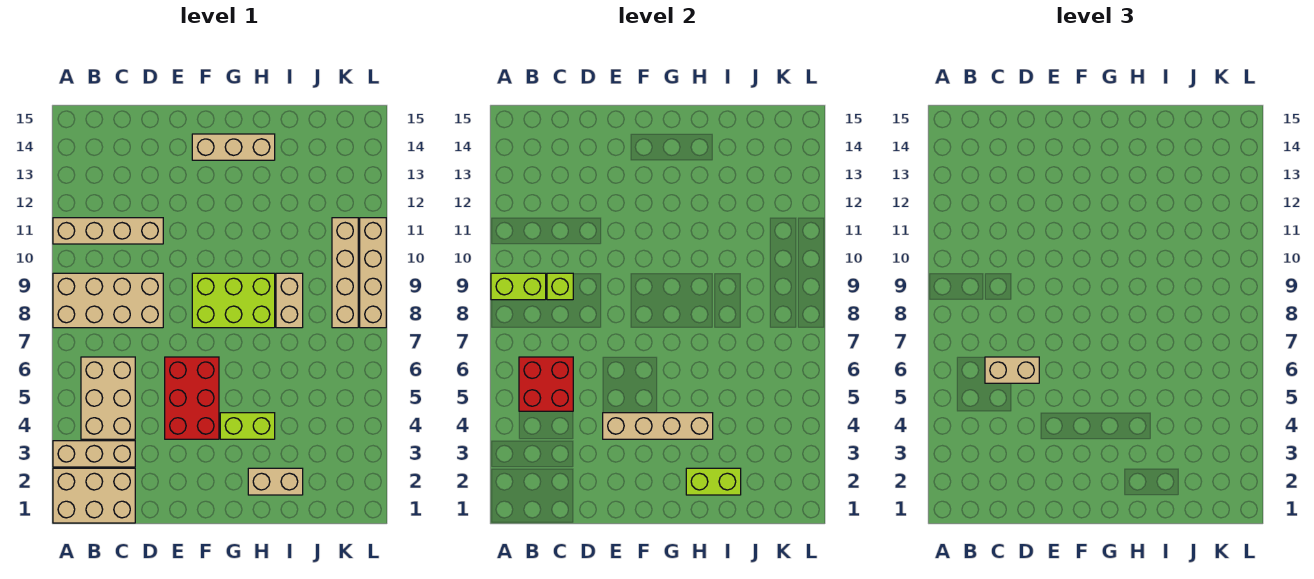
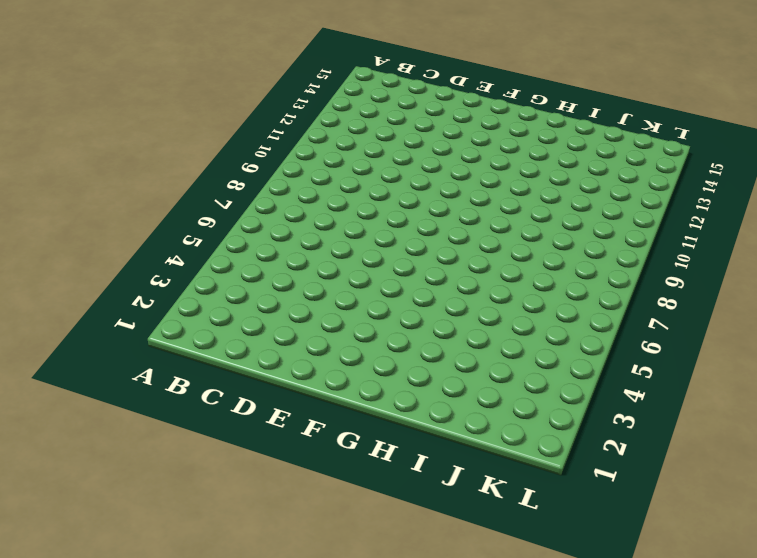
none -> tan 2x3 brick [53,468,135,523]
none -> tan 1x3 brick [53,441,135,467]
none -> tan 2x4 brick [53,273,163,328]

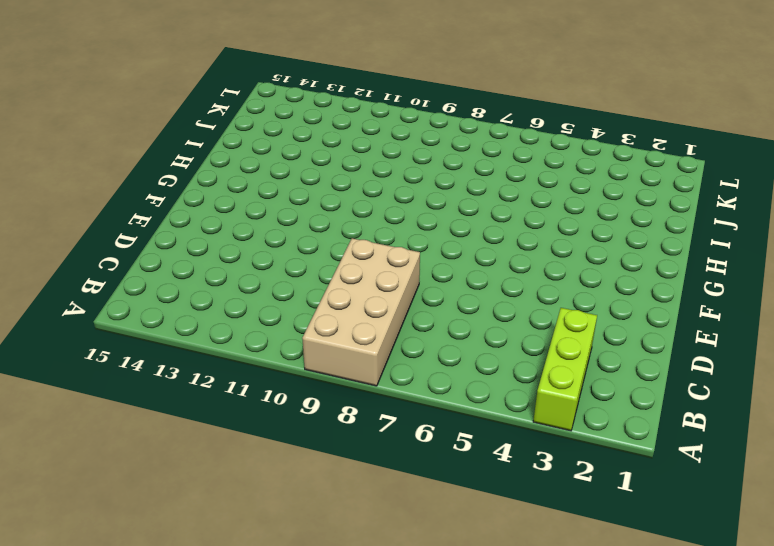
lime 1x3 brick [533,308,597,431] -> tan 1x3 brick [53,441,135,467]
none -> tan 2x3 brick [53,468,135,523]
none -> tan 1x4 brick [53,218,163,244]
none -> tan 2x3 brick [81,357,135,439]

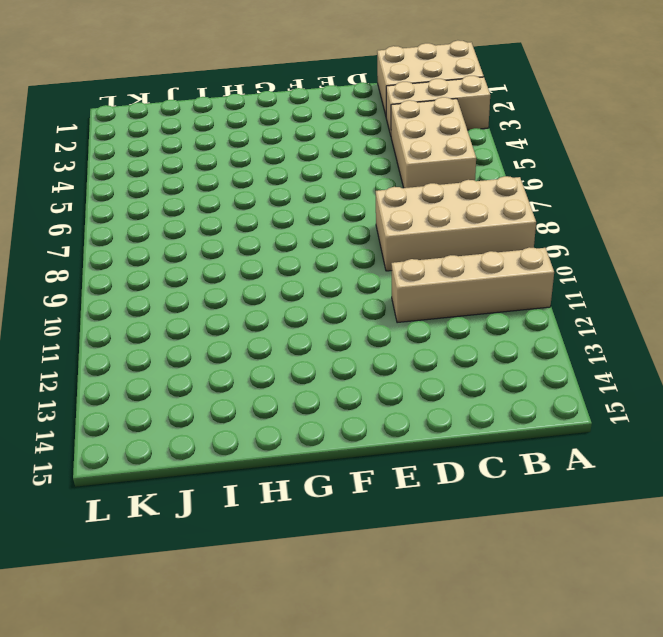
none -> red 2x3 brick [165,357,219,439]
none -> lime 2x3 brick [192,273,275,328]
none -> tan 1x3 brick [192,134,275,160]

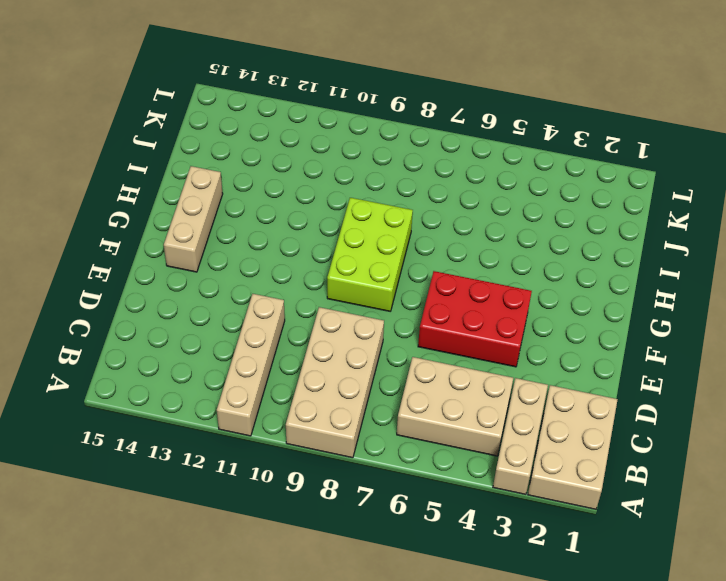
none -> lime 1x2 brick [220,413,275,439]
none -> tan 1x2 brick [248,468,303,495]
none -> tan 1x2 brick [276,273,303,328]

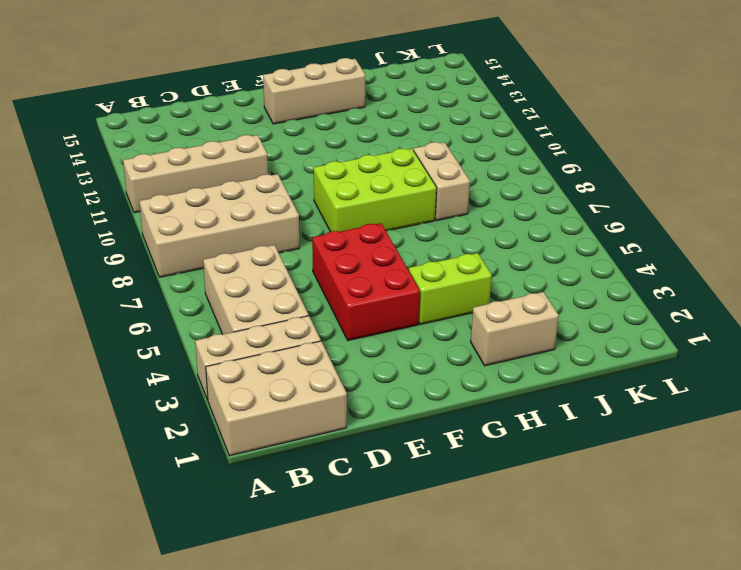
none -> tan 1x4 brick [332,218,358,328]
none -> tan 1x4 brick [360,218,386,328]
none -> lime 1x2 brick [491,273,546,300]

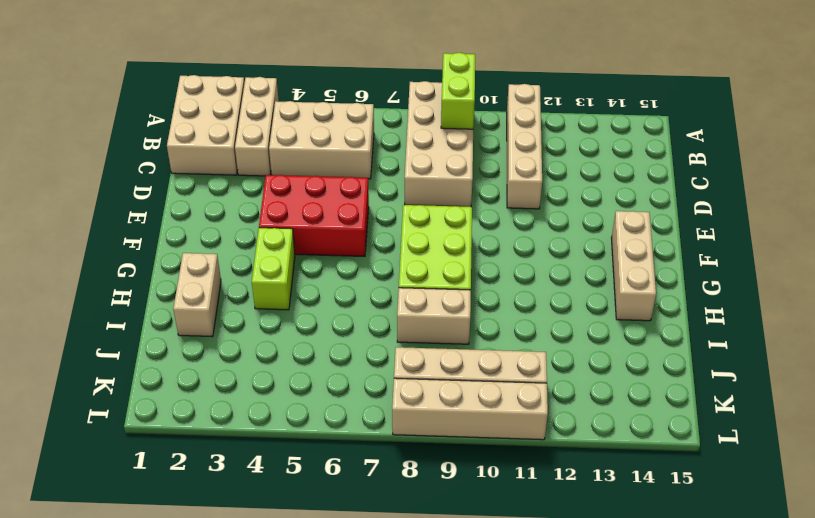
none -> red 2x2 brick [519,357,573,411]
none -> lime 1x1 brick [547,273,573,300]
none -> tan 1x4 brick [603,413,713,439]

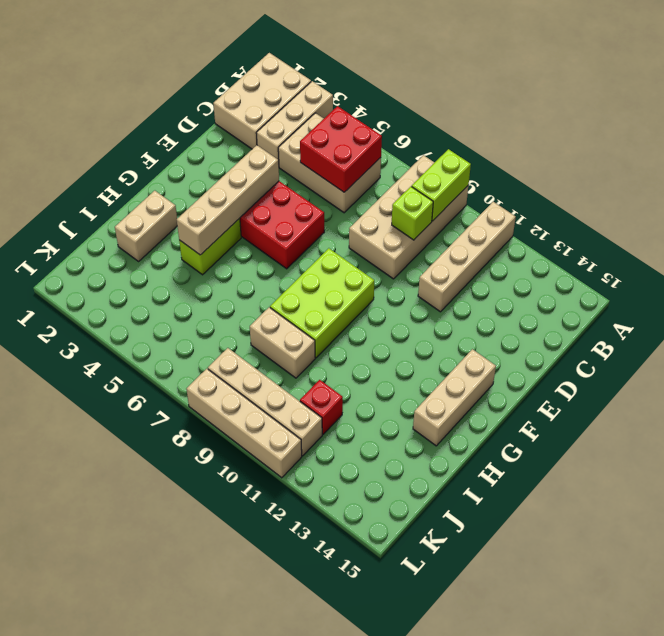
red 1x1 brick [300,380,343,434] -> none
none -> lime 1x2 brick [686,468,741,495]
none -> tan 1x2 brick [985,357,1039,383]

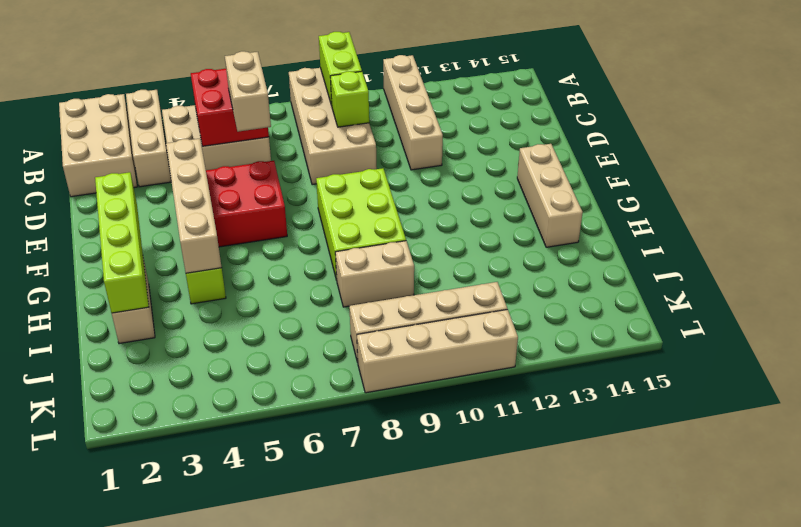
lime 1x4 brick [95,172,149,313] -> lime 1x2 brick [686,468,741,495]

